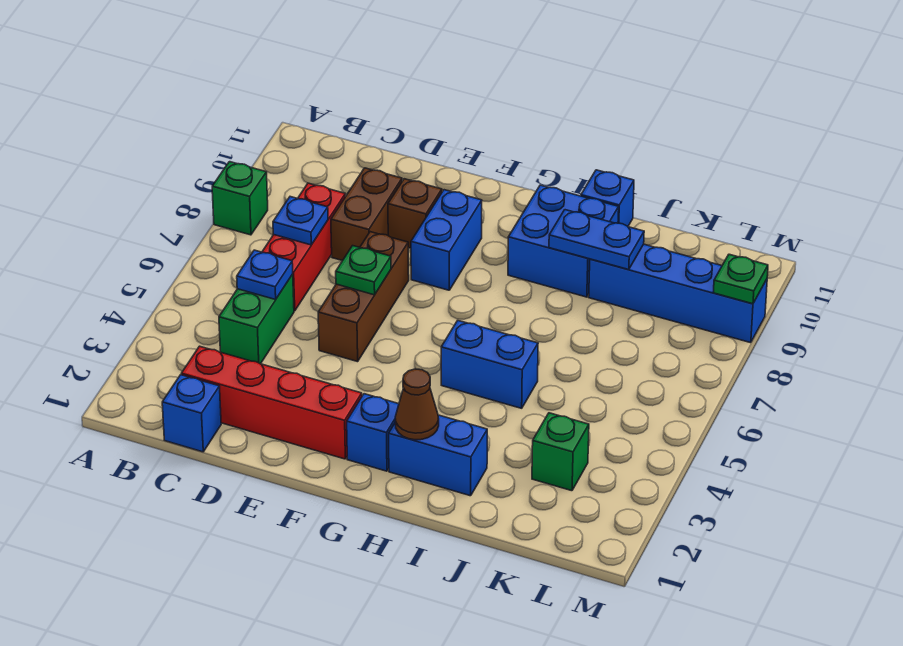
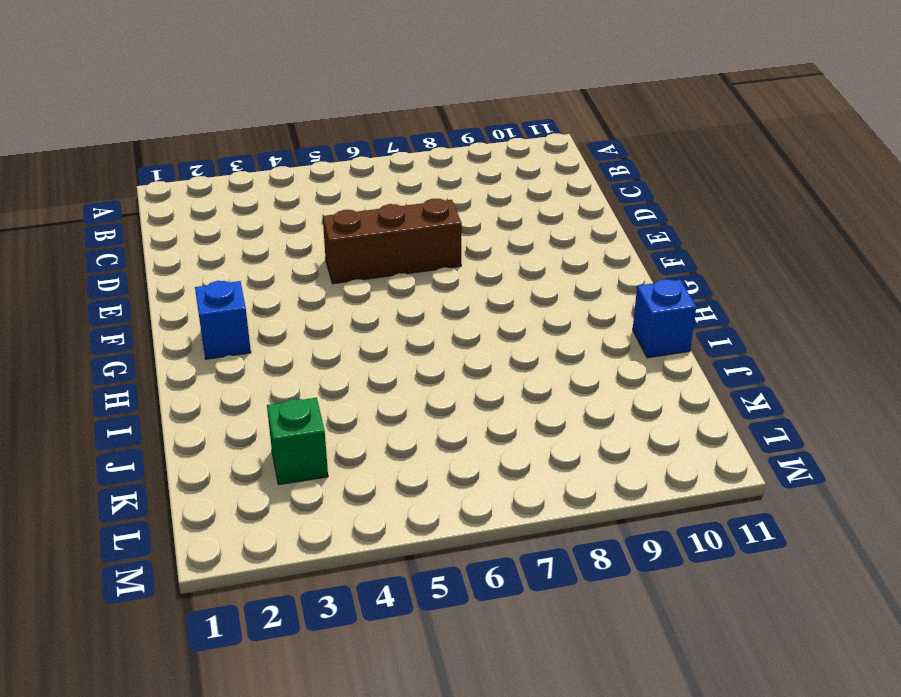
none -> green 1x1 brick [212,162,268,235]
none -> blue 1x1 brick [162,375,221,452]
none -> red 1x4 brick [181,346,362,459]

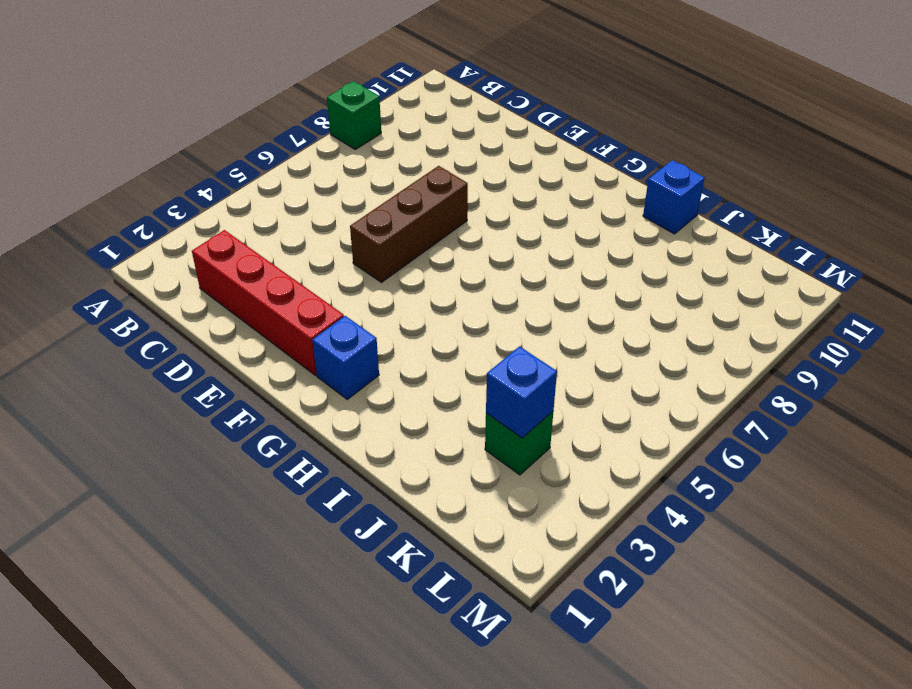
blue 1x1 brick [486,346,557,438] -> blue 1x1 brick moved to [162,375,221,452]
none -> green 1x2 brick [219,275,294,364]
none -> red 1x3 brick [262,183,345,311]
none -> brown 1x2 brick [331,168,402,261]

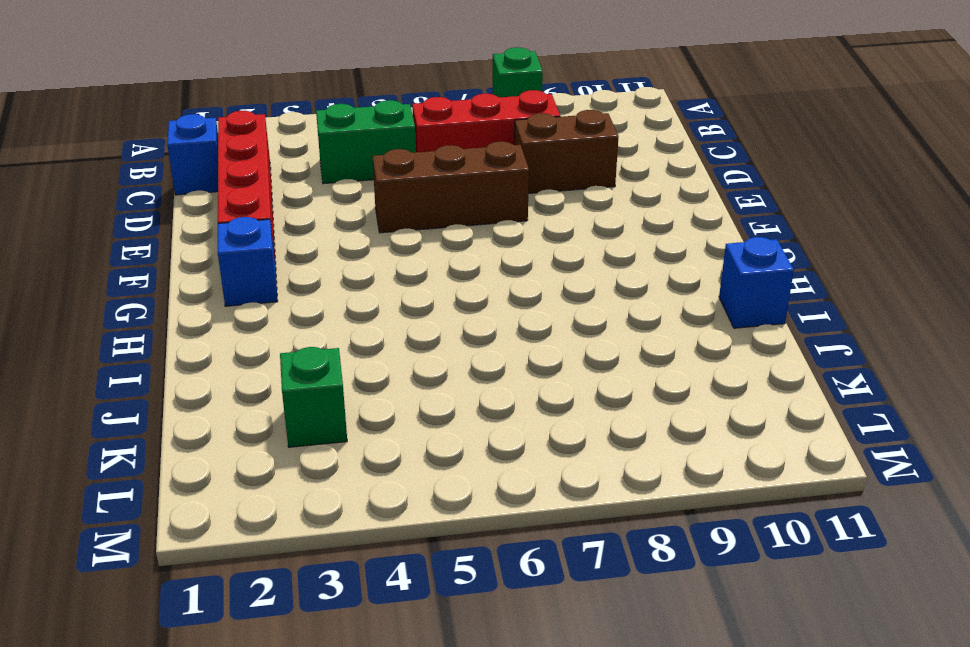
none -> brown 1x1 brick [388,179,442,248]
none -> blue 1x2 brick [411,190,482,290]
none -> blue 1x2 brick [389,415,487,496]

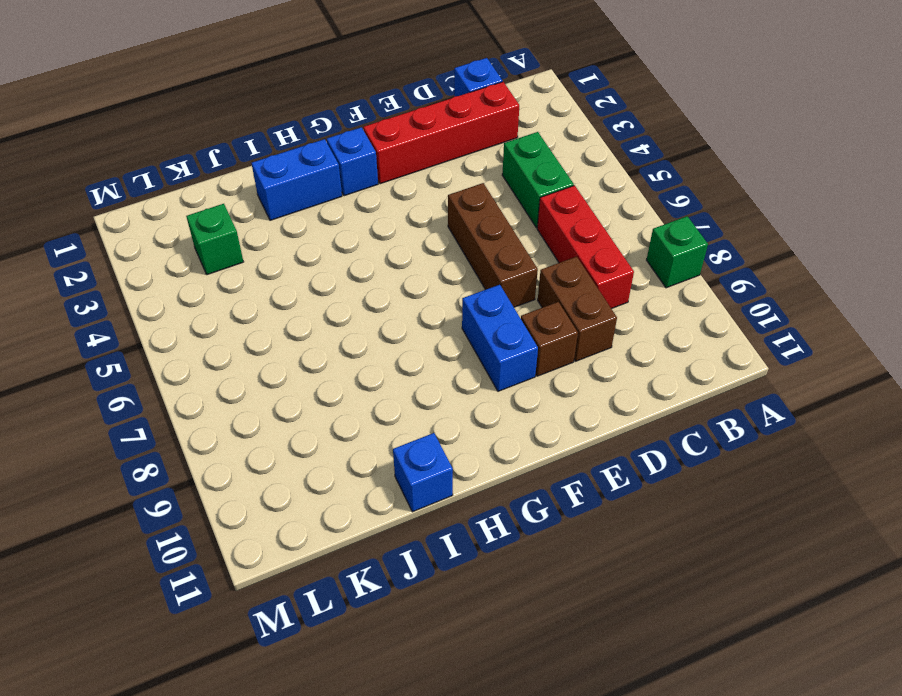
none -> blue 1x2 brick [441,321,538,408]
none -> blue 2x2 brick [508,185,619,297]
none -> blue 1x4 brick [589,244,767,343]

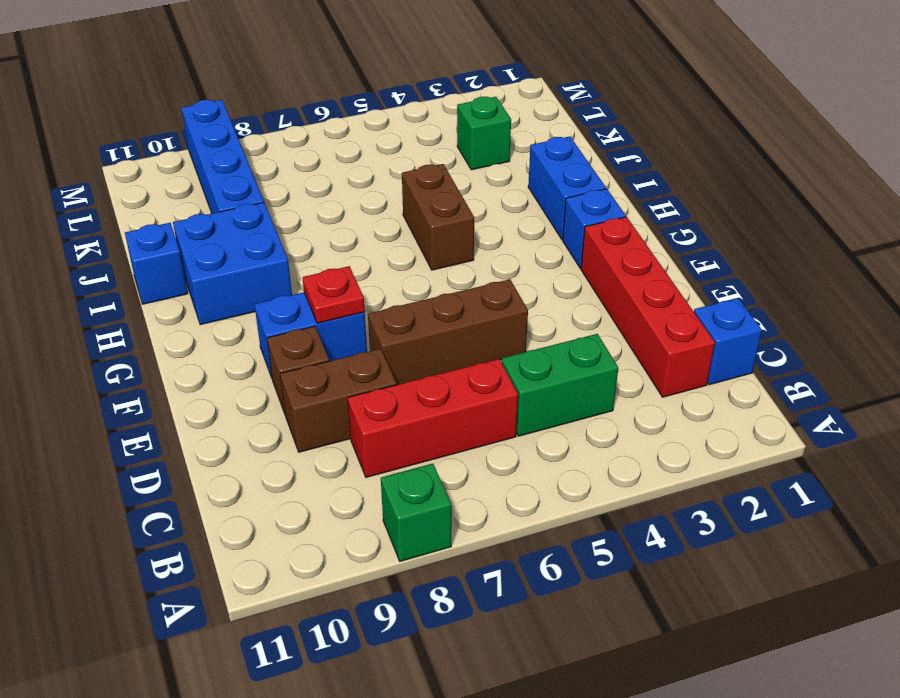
red 1x1 plate [303,266,365,323] -> none
brown 1x2 brick [402,164,474,270] -> blue 1x2 brick [441,321,538,408]
none -> blue 1x1 plate [237,250,293,300]
none -> blue 1x1 plate [273,197,328,245]
none -> green 1x1 plate [336,246,391,295]

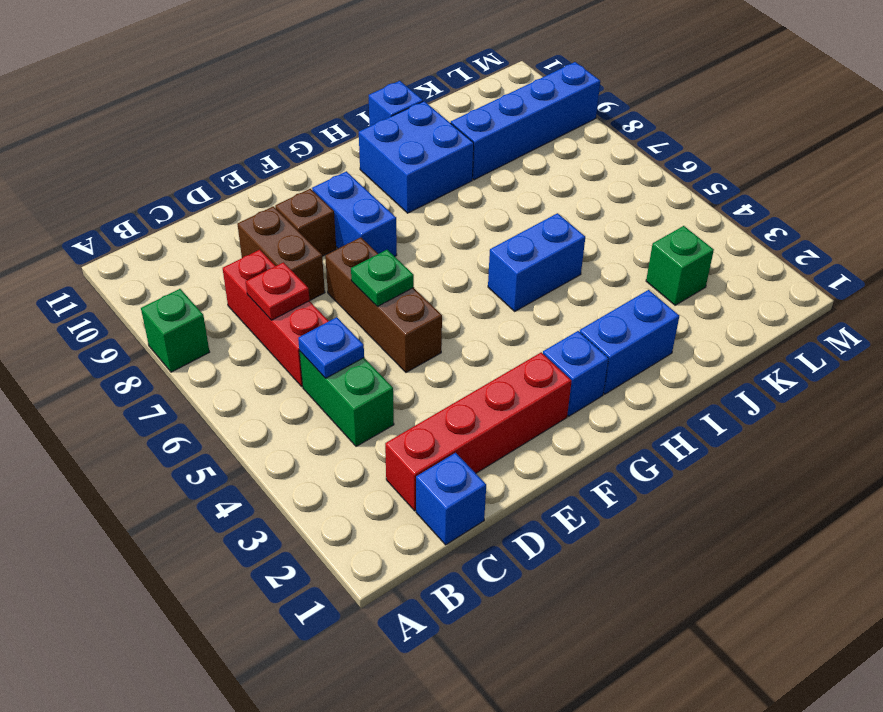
red 1x1 plate [246,262,310,320] -> blue 1x1 plate [273,197,328,245]
none -> brown 1x1 cone [395,369,439,440]
none -> blue 1x2 plate [549,210,644,270]
none -> green 1x1 plate [713,254,768,304]

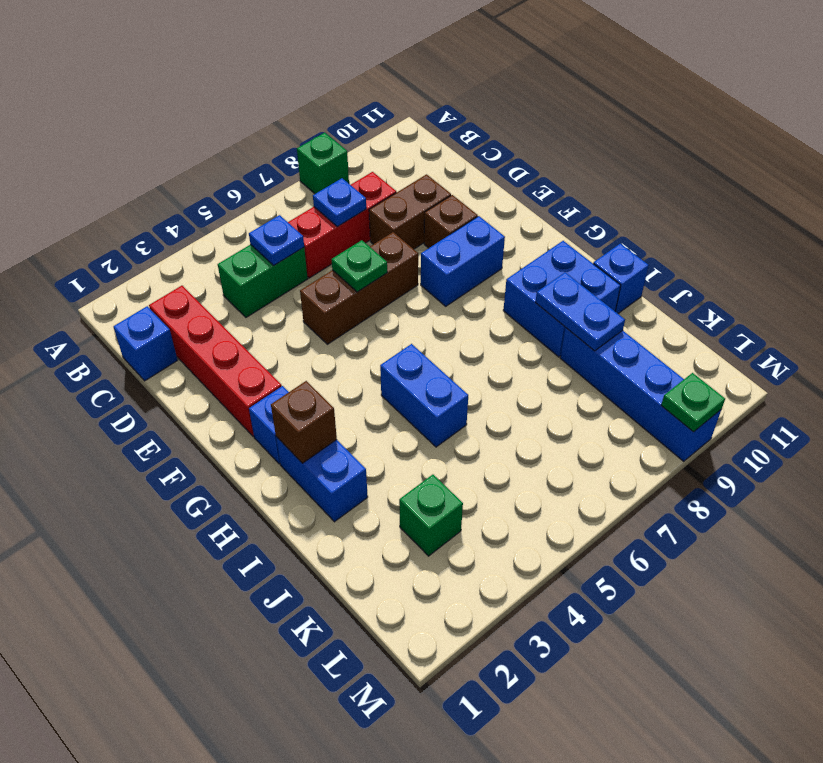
brown 1x1 brick [271,381,337,463] -> brown 1x1 cone [395,369,439,440]

